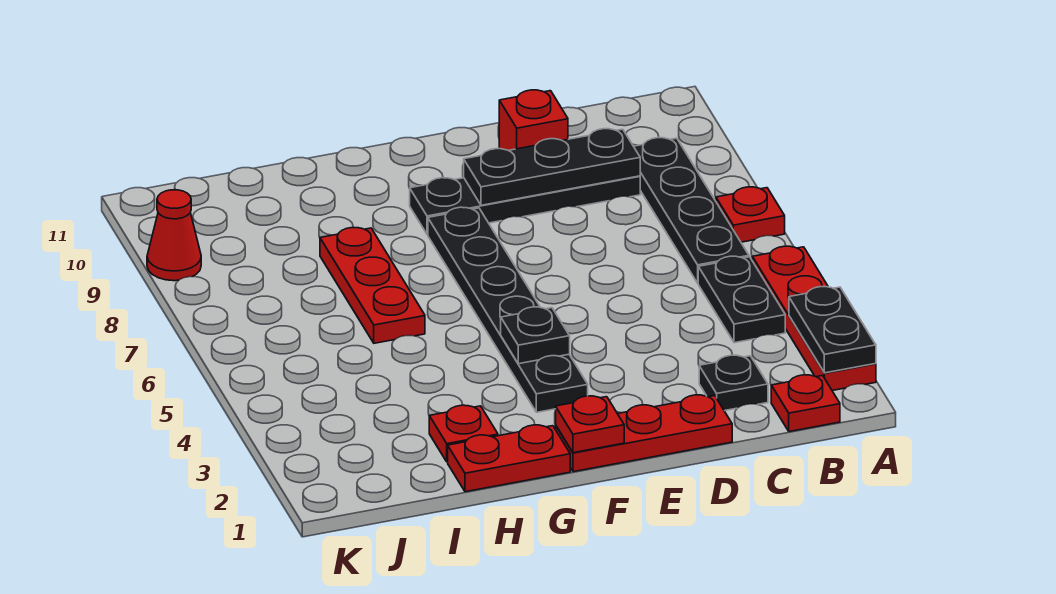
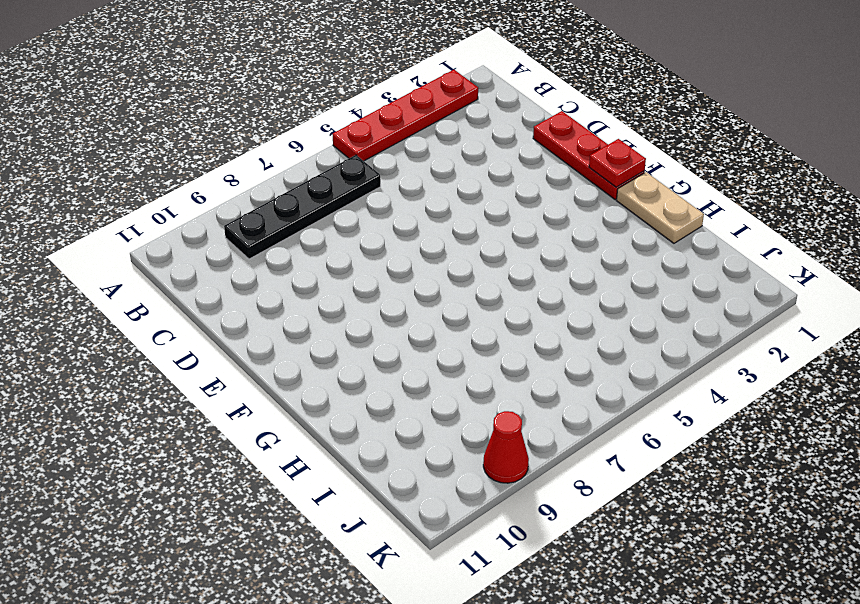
tan 1x2 plate [616,172,704,243] -> red 1x2 plate [448,425,570,492]
none -> red 1x1 plate [716,187,785,242]
none -> red 1x1 plate [771,375,840,432]
none -> black 1x2 plate [698,256,785,343]

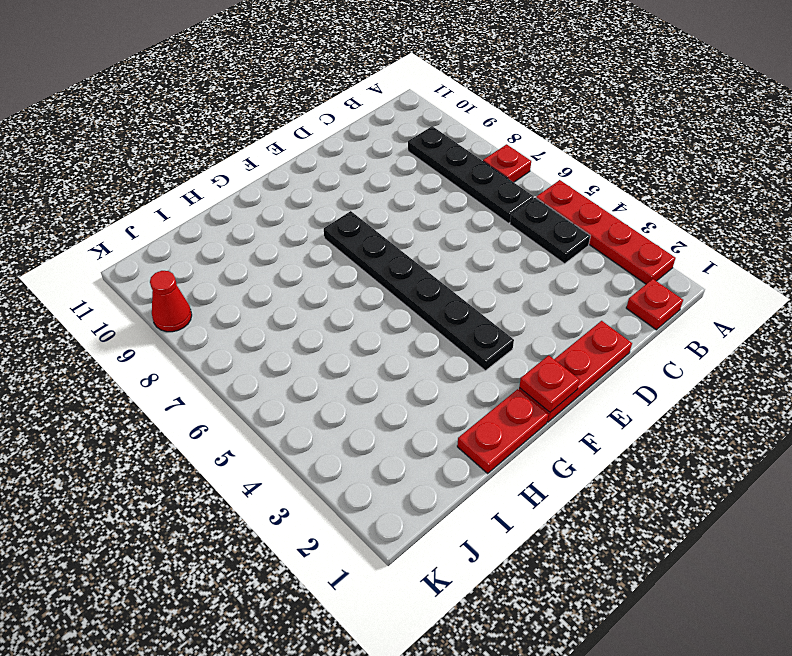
none -> black 1x1 plate [699,355,768,411]
none -> black 1x4 plate [410,176,640,234]
none -> red 1x1 brick [499,90,568,151]

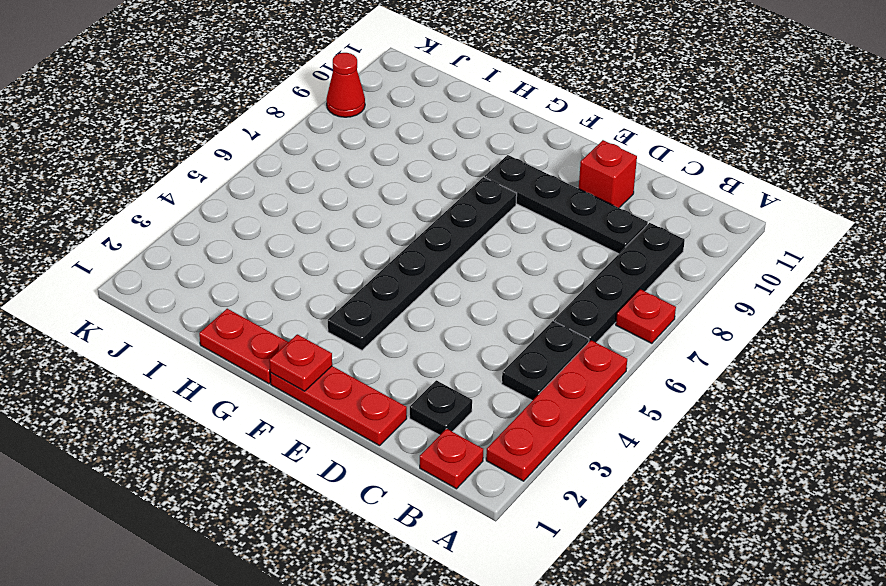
none -> red 1x1 plate [429,405,498,462]
none -> red 1x3 plate [320,228,425,343]
none -> black 1x2 plate [789,287,876,373]

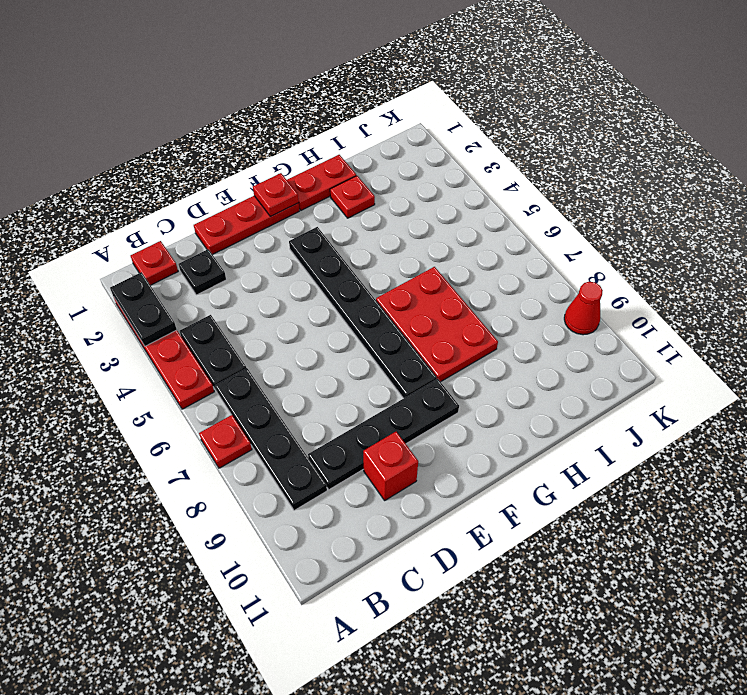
red 2x3 plate [376,267,498,382] -> red 1x3 plate [320,228,425,343]
none -> black 1x3 plate [464,129,640,205]
none -> black 1x1 plate [501,307,570,364]

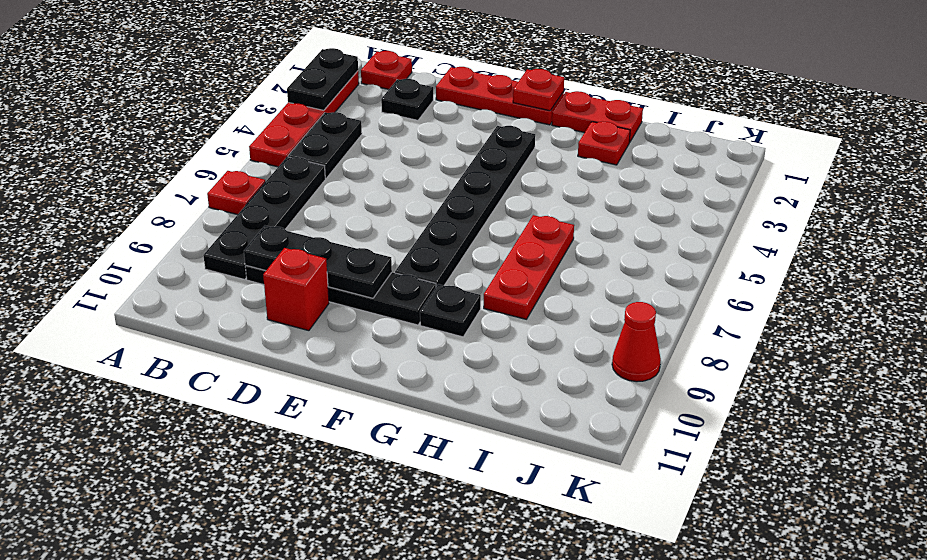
black 1x1 plate [420,284,481,337] -> black 1x1 plate moved to [501,307,570,364]

